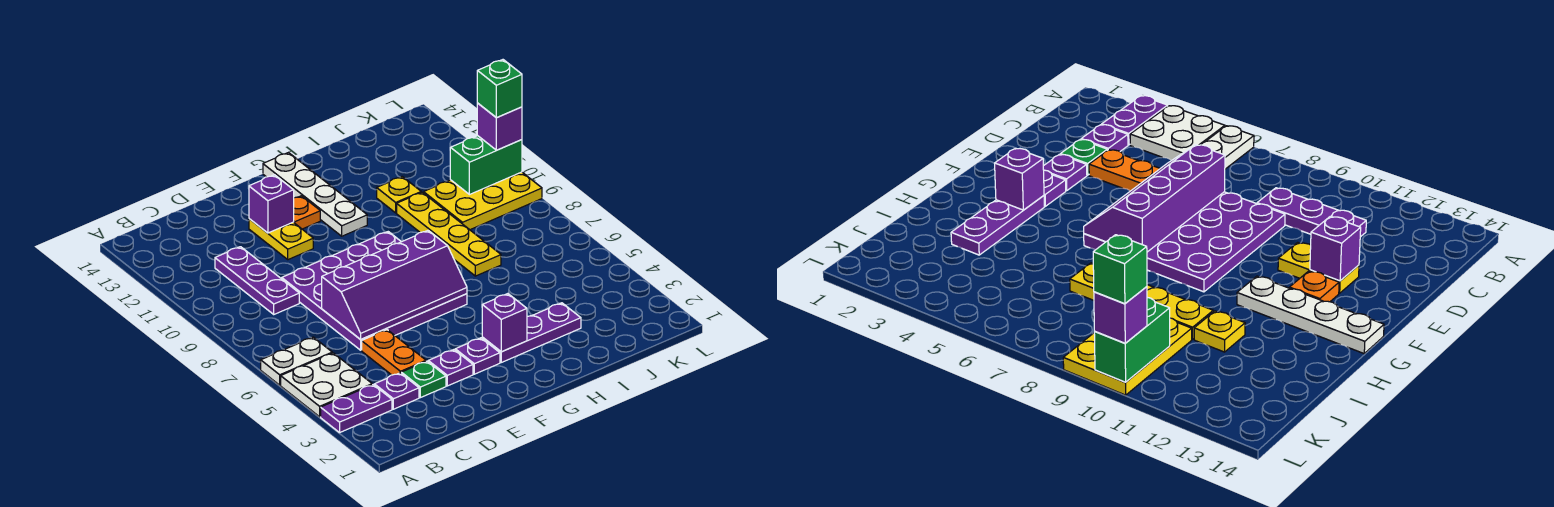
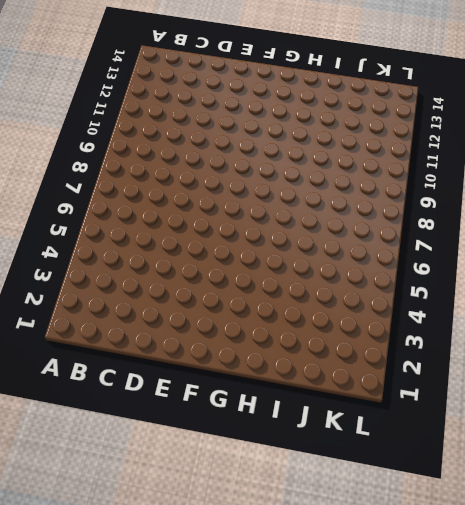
none -> purple 1x2 plate [321,385,392,433]
none -> white 2x2 plate [281,353,372,417]
none -> white 1x2 plate [261,337,332,385]

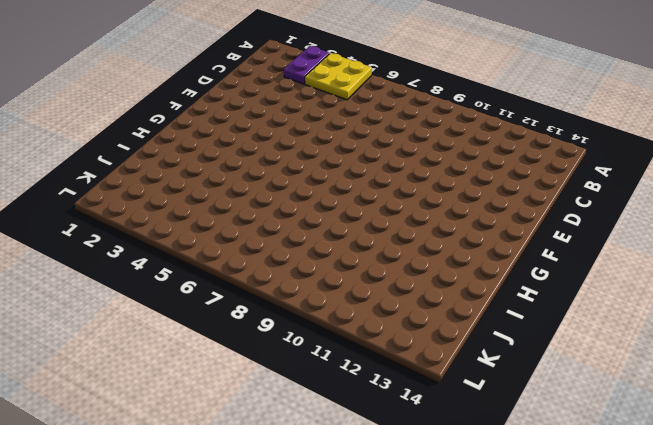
yellow 2x2 plate [305,53,372,100] -> white 2x2 plate [281,353,372,417]
none -> white 1x2 plate [261,337,332,385]
none -> purple 1x1 plate [374,373,419,409]
none -> purple 1x3 plate [215,247,299,314]

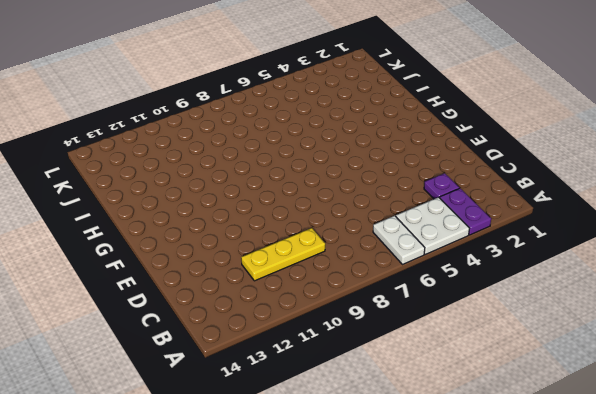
yellow 1x3 plate [241,228,325,281] -> purple 1x3 plate [215,247,299,314]
none -> green 1x1 plate [401,361,446,398]
none -> orange 1x2 plate [362,330,426,375]
none -> purple 4x4 plate [282,232,467,350]

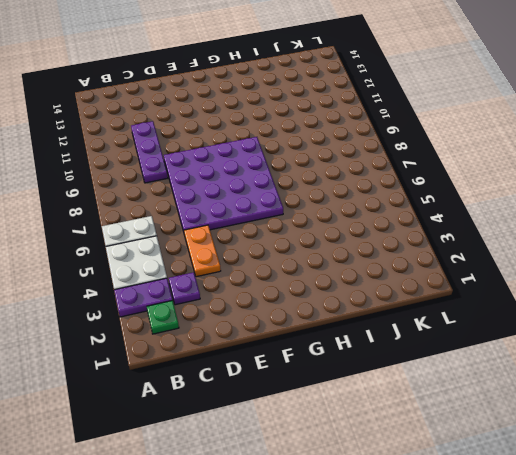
green 1x1 plate [147,300,179,334] -> green 1x1 plate moved to [401,361,446,398]
none -> purple 1x1 plate [428,350,473,386]
none -> yellow 1x2 plate [249,219,313,260]
none -> purple 1x1 plate [455,338,500,374]

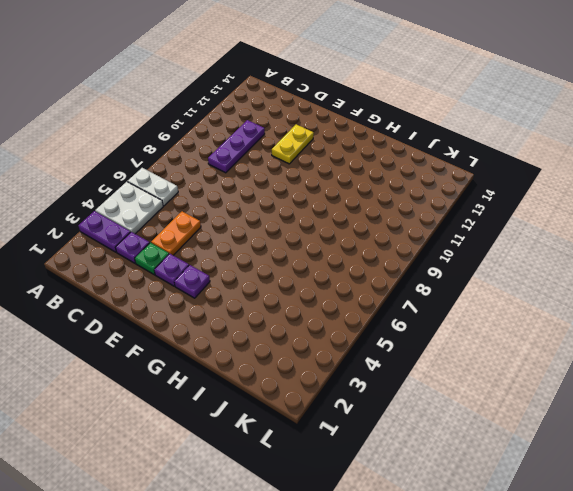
none -> purple 4x4 plate [282,232,467,350]
none -> orange 1x1 plate [294,196,320,229]
none -> purple 1x3 plate [482,303,581,362]

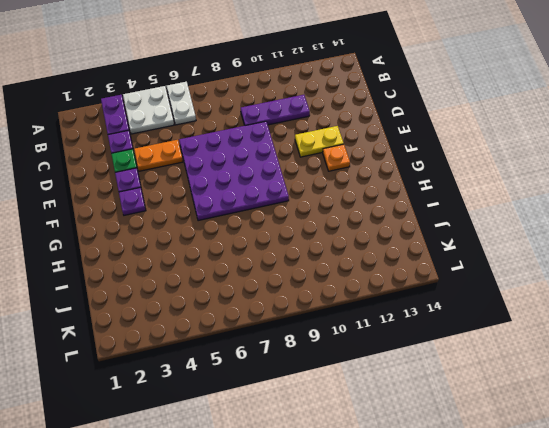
none -> purple 1x3 plate [482,303,581,362]
none -> white 1x4 plate [263,153,367,236]
none -> yellow 1x4 plate [397,192,501,276]

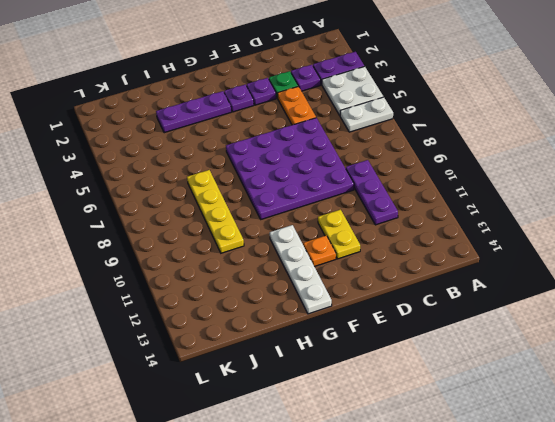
none -> yellow 1x1 plate [377,177,421,213]
none -> yellow 2x3 plate [424,172,542,230]
none -> purple 2x4 slope [322,231,467,339]

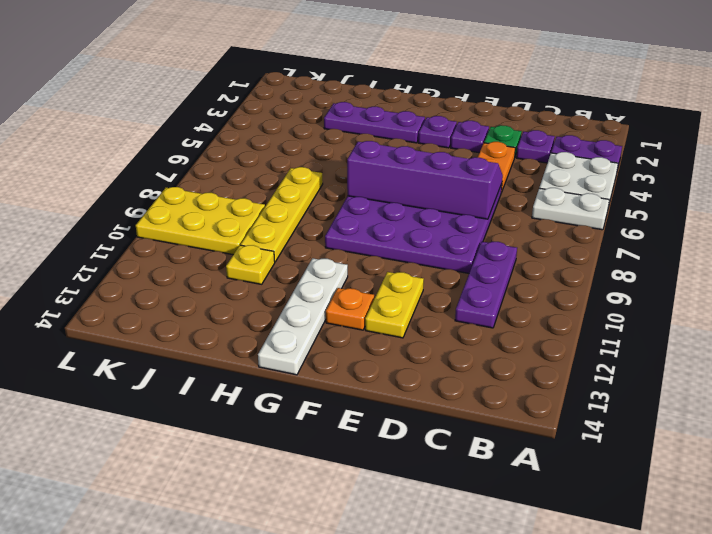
none -> purple 1x1 brick [249,175,294,233]
none -> purple 1x1 brick [482,294,527,352]
none -> green 1x2 brick [450,136,522,195]

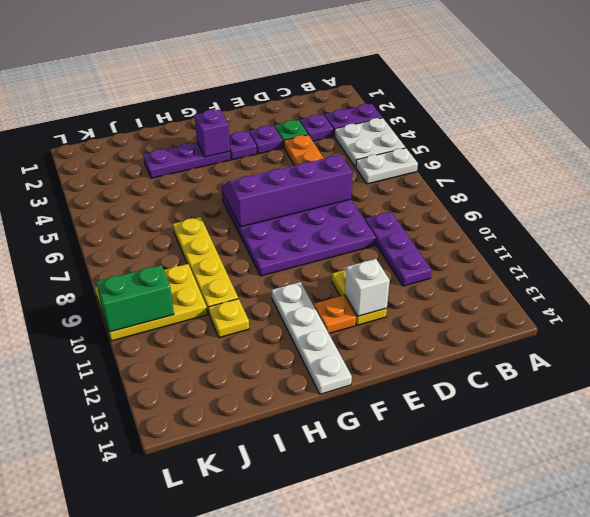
white 1x1 brick [345,259,390,316] -> purple 1x1 brick [249,175,294,233]
none -> purple 1x1 brick [477,103,522,150]
none -> green 1x1 brick [477,60,522,118]

